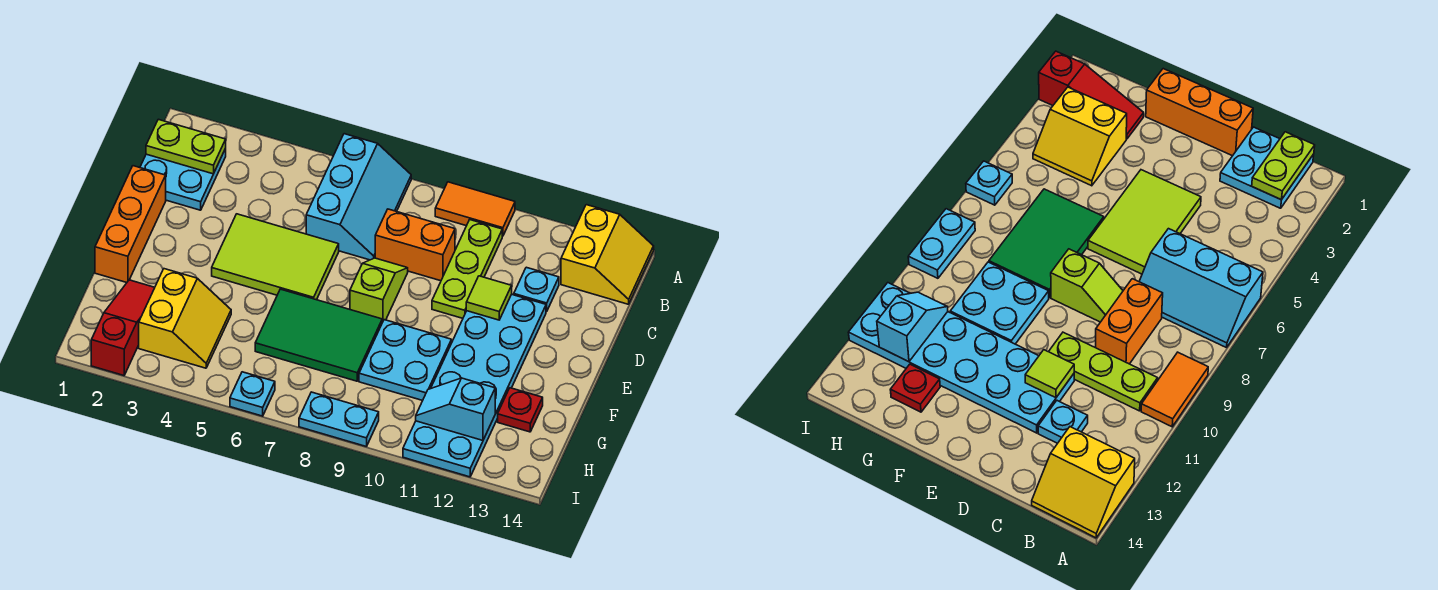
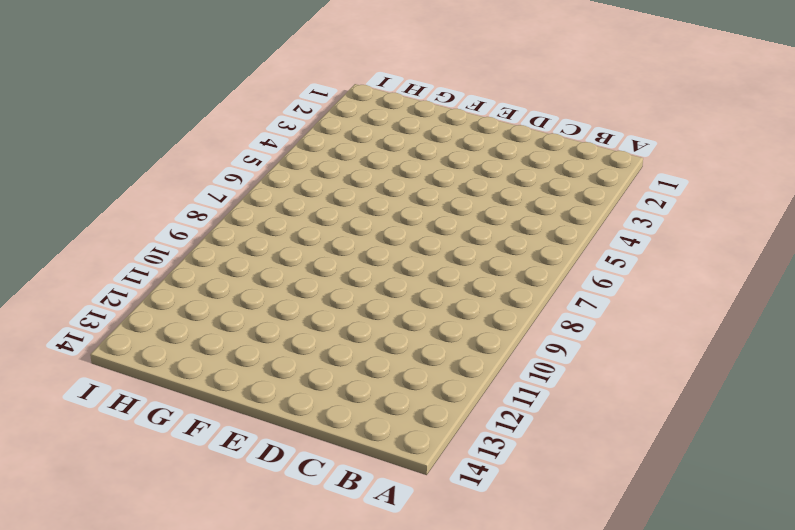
none -> cyan 2x3 slope [306,134,411,260]
none -> orange 1x2 tile [435,182,515,236]
none -> yellow 2x2 slope [561,205,654,304]

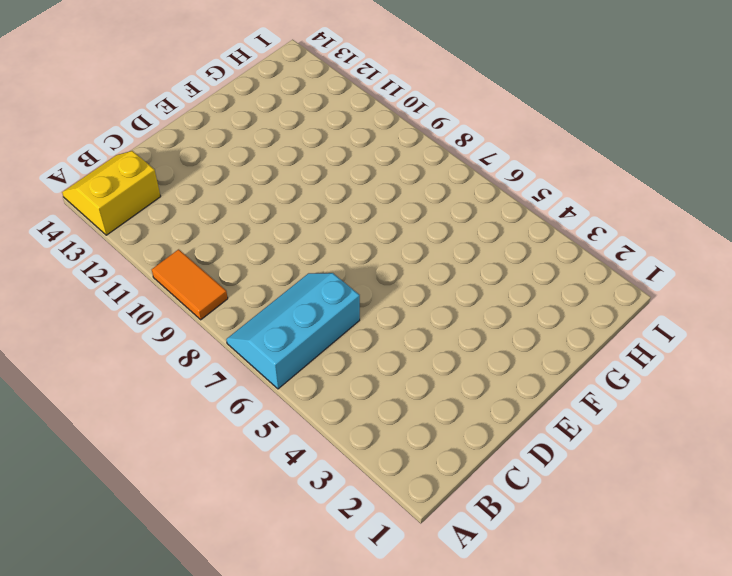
none -> cyan 2x2 plate [140,149,226,210]
none -> lime 1x3 plate [432,220,502,318]
none -> orange 1x2 brick [375,209,455,281]

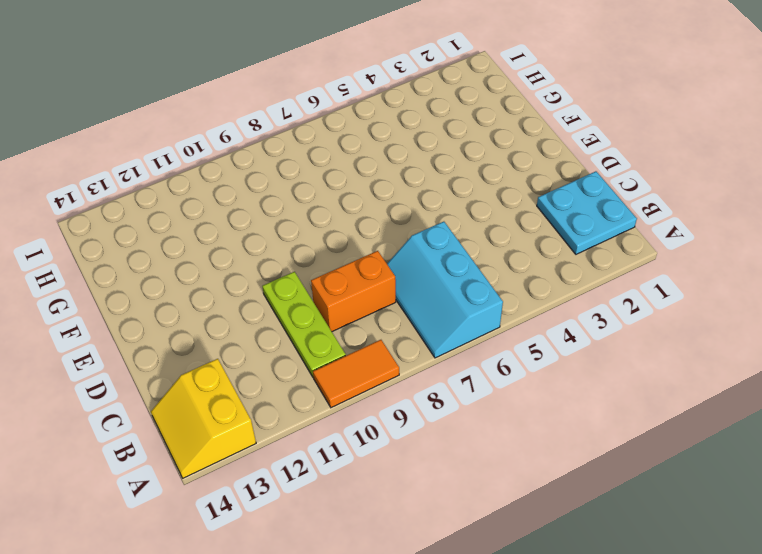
none -> cyan 1x1 plate [514,267,559,312]
none -> orange 1x3 brick [95,166,166,283]
none -> lime 2x3 tile [212,214,339,300]

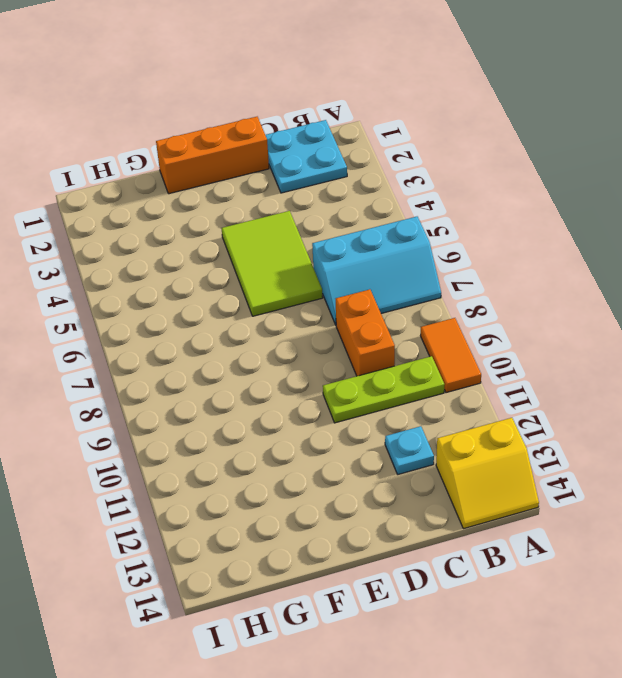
none -> lime 1x2 slope [350,258,408,322]
none -> cyan 2x6 plate [403,294,546,477]
none -> green 2x3 tile [255,289,382,381]

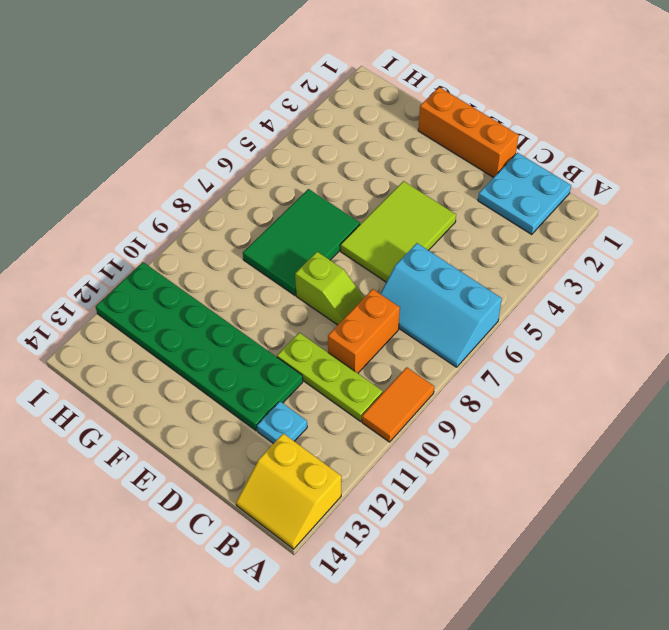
green 2x6 plate [96,262,303,431] -> cyan 2x6 plate [403,294,546,477]
none -> cyan 2x2 plate [359,320,451,401]
none -> red 1x3 slope [91,280,155,375]
none -> yellow 2x2 slope [139,269,231,368]

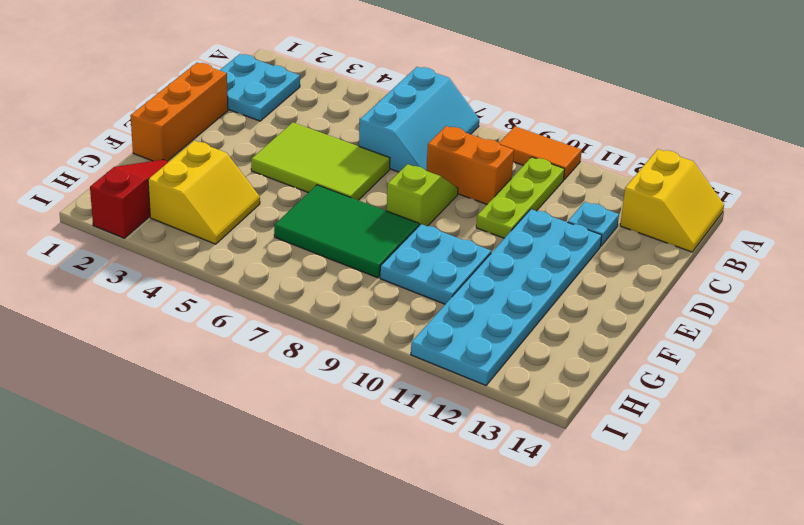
none -> red 1x1 plate [498,388,543,432]
none -> cyan 1x1 plate [230,372,275,416]
none -> cyan 1x2 plate [299,392,379,447]

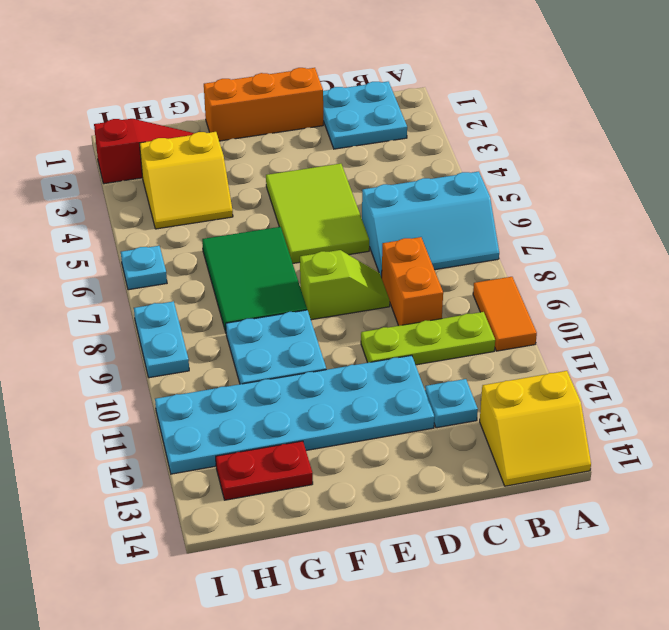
red 1x2 plate [216,441,313,500] -> red 1x1 plate [498,388,543,432]
none -> lime 1x2 plate [146,119,226,174]
none -> lime 1x1 tile [466,276,512,320]
none -> cyan 1x2 slope [416,378,495,440]

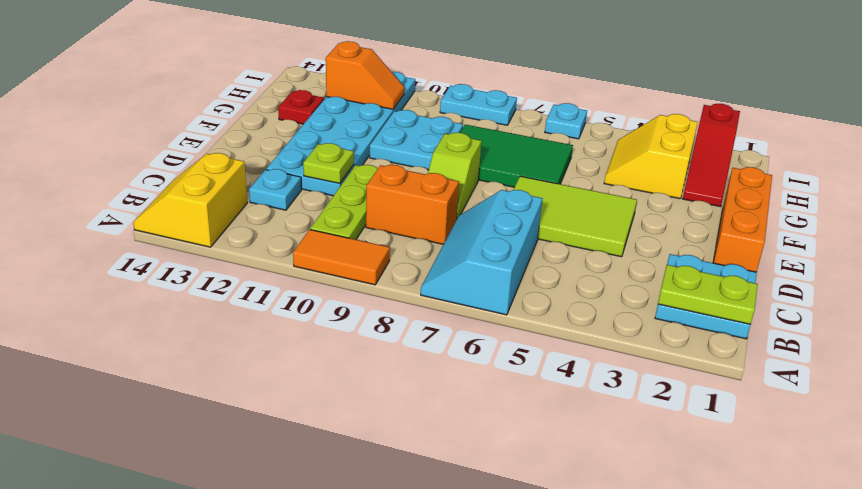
lime 1x1 plate [303,143,354,183] -> lime 1x1 tile [466,276,512,320]
orange 1x2 slope [326,41,404,109] -> cyan 1x2 slope [416,378,495,440]

